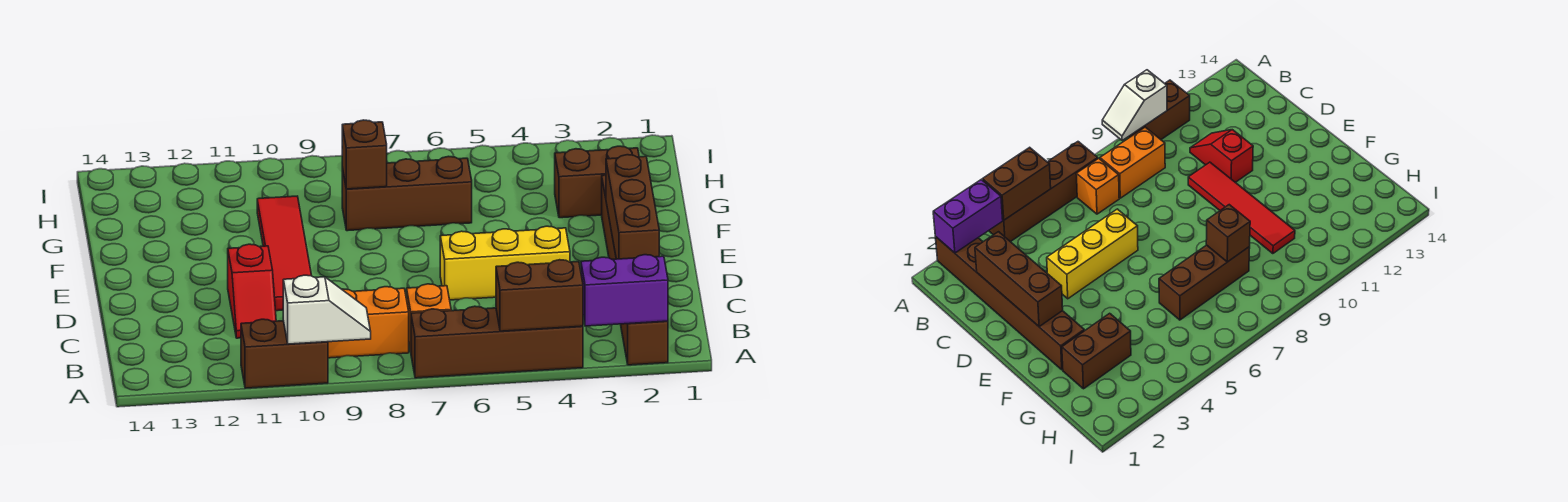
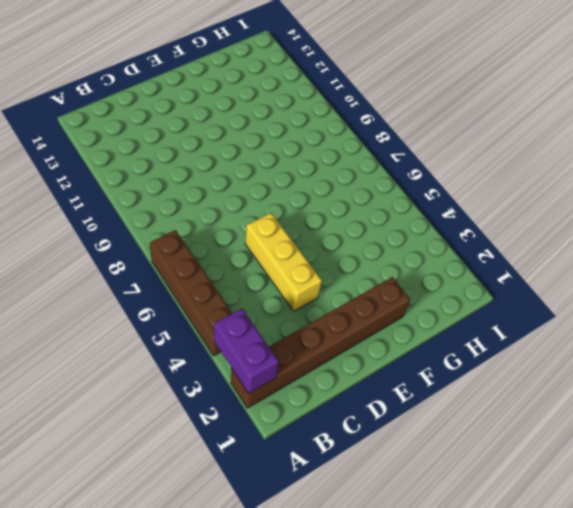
none -> brown 1x2 brick [241,319,328,388]
none -> orange 1x1 brick [407,284,451,351]
none -> orange 1x2 brick [328,287,409,358]

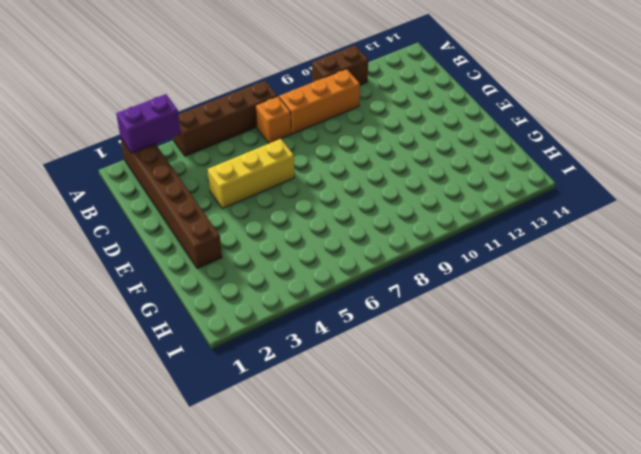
orange 1x3 brick [279,69,360,134] -> orange 1x2 brick [328,287,409,358]
none -> red 1x2 slope [228,244,276,338]
none -> red 1x4 tile [257,196,312,311]
none -> brown 1x2 brick [555,146,639,218]

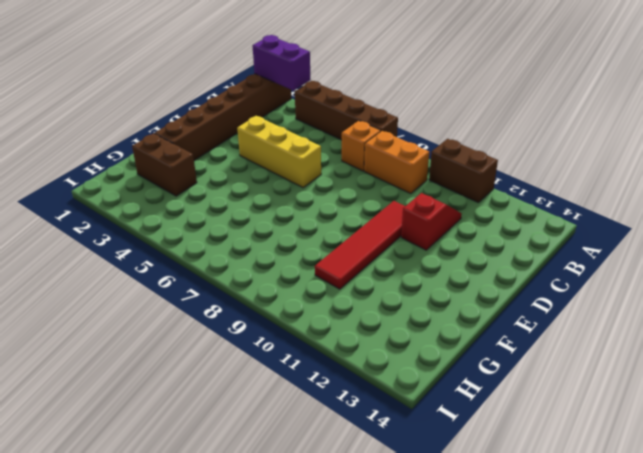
none -> brown 1x3 brick [342,156,472,231]
none -> brown 1x2 brick [496,260,583,331]
none -> white 1x2 slope [283,275,371,344]

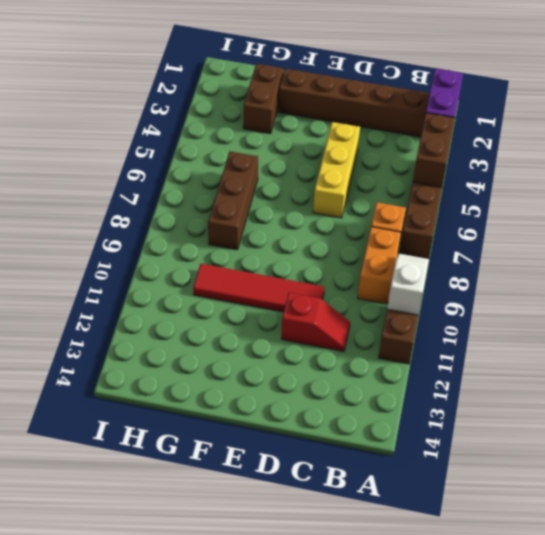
none -> brown 1x3 brick [606,155,659,259]
none -> brown 1x1 brick [342,120,387,189]

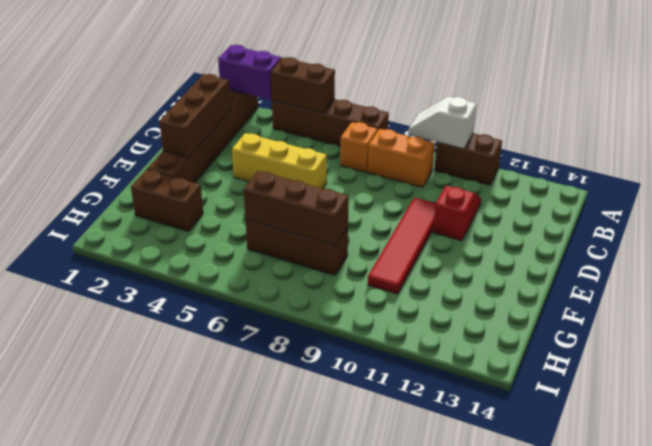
brown 1x3 brick [243,171,349,246] -> brown 1x1 brick [342,120,387,189]

